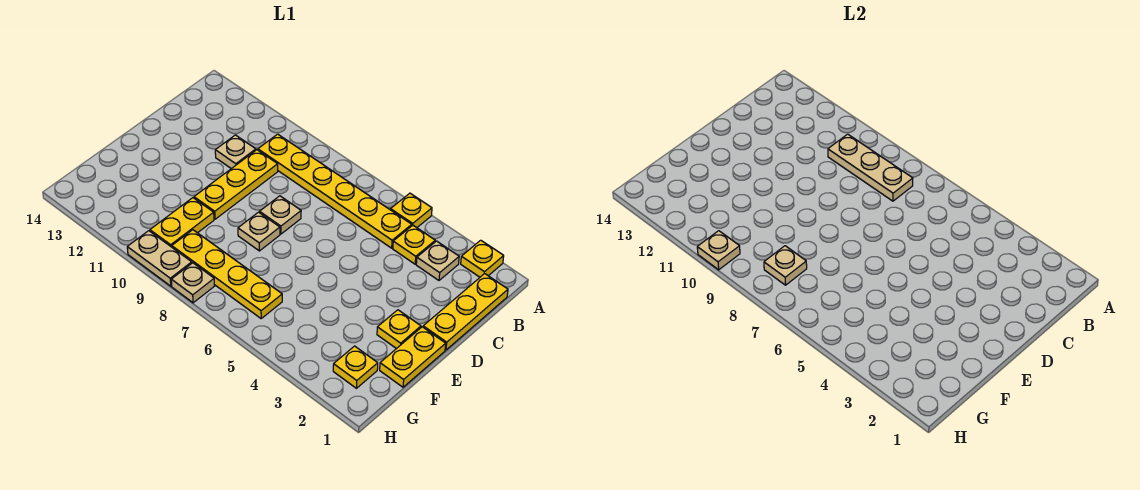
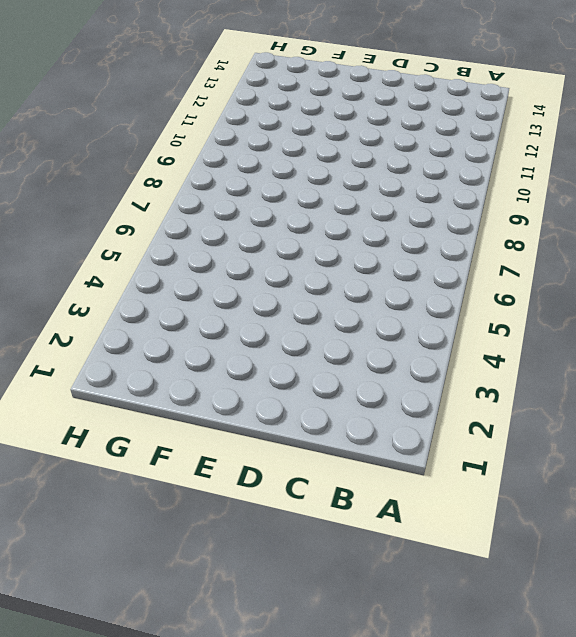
none -> yellow 1x1 plate [461,240,504,277]
none -> yellow 1x1 plate [391,193,432,228]
none -> yellow 1x3 plate [423,274,508,350]

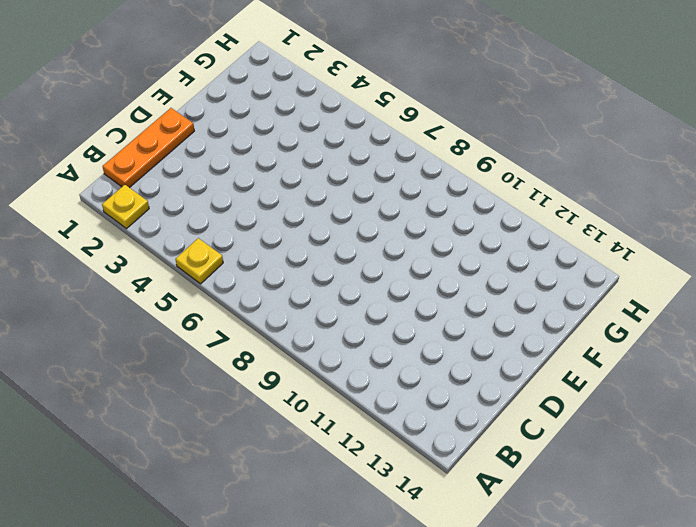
orange 1x3 plate [103,108,194,188] -> yellow 1x3 plate [423,274,508,350]
none -> tan 1x1 plate [416,241,459,280]
none -> yellow 1x1 plate [393,225,435,264]
none -> yellow 1x6 plate [258,134,412,248]

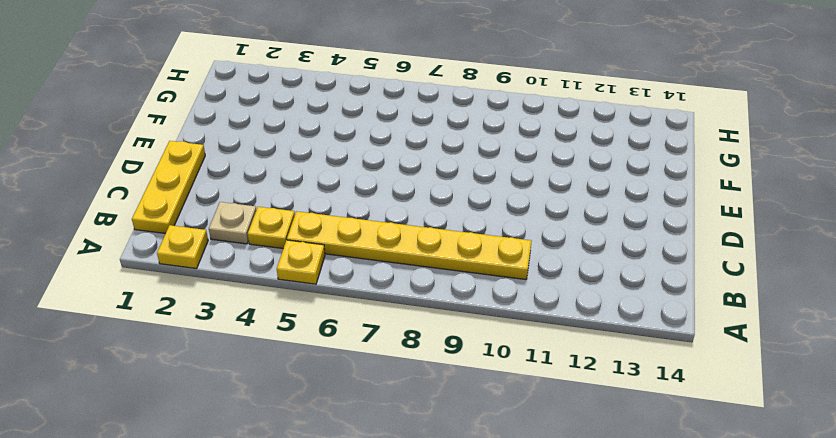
none -> yellow 1x3 plate [194,150,278,219]
none -> tan 1x1 plate [215,135,256,169]
none -> tan 1x1 plate [260,196,301,234]

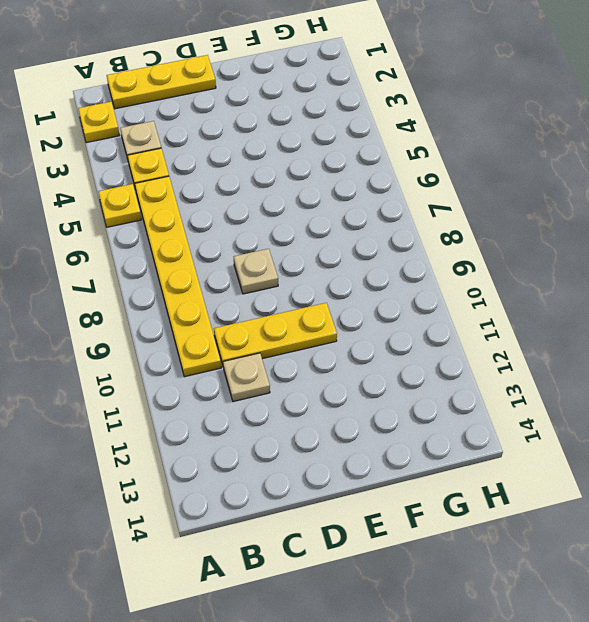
none -> yellow 1x2 plate [380,327,446,387]
none -> yellow 1x1 plate [377,310,421,349]
none -> tan 1x1 plate [238,212,280,251]

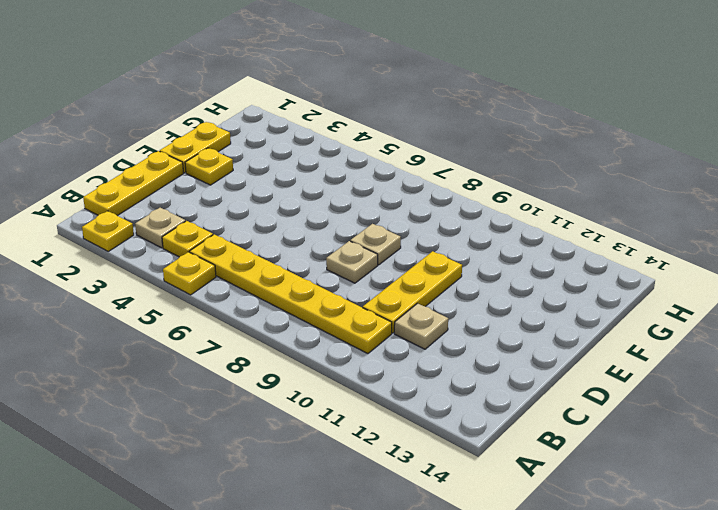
none -> yellow 1x2 plate [150,198,214,247]
none -> yellow 1x1 plate [333,346,378,388]
none -> yellow 1x4 plate [172,230,282,318]

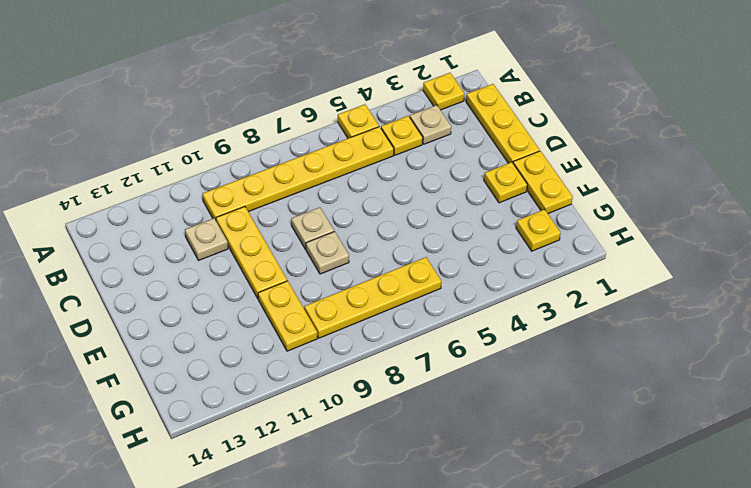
none -> tan 1x1 plate [171,263,214,303]
none -> tan 1x2 plate [127,231,192,286]
none -> tan 1x3 plate [828,134,913,201]

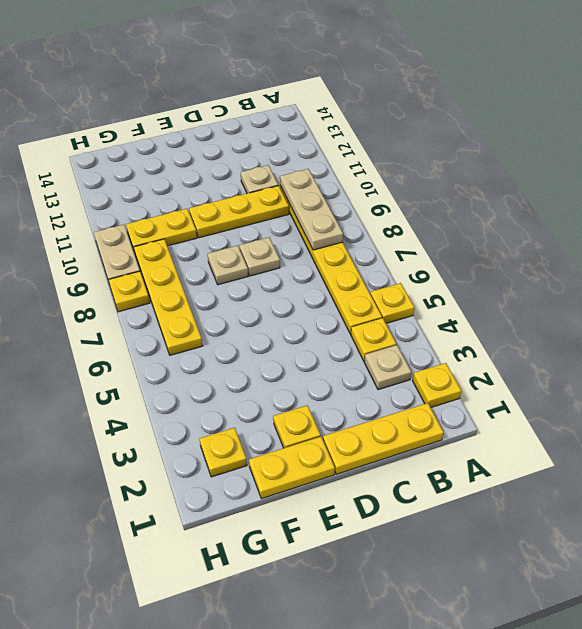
yellow 1x1 plate [108,271,150,312] -> tan 1x1 plate [171,263,214,303]
none -> tan 1x1 plate [764,246,807,285]
none -> tan 1x1 plate [697,231,740,270]

